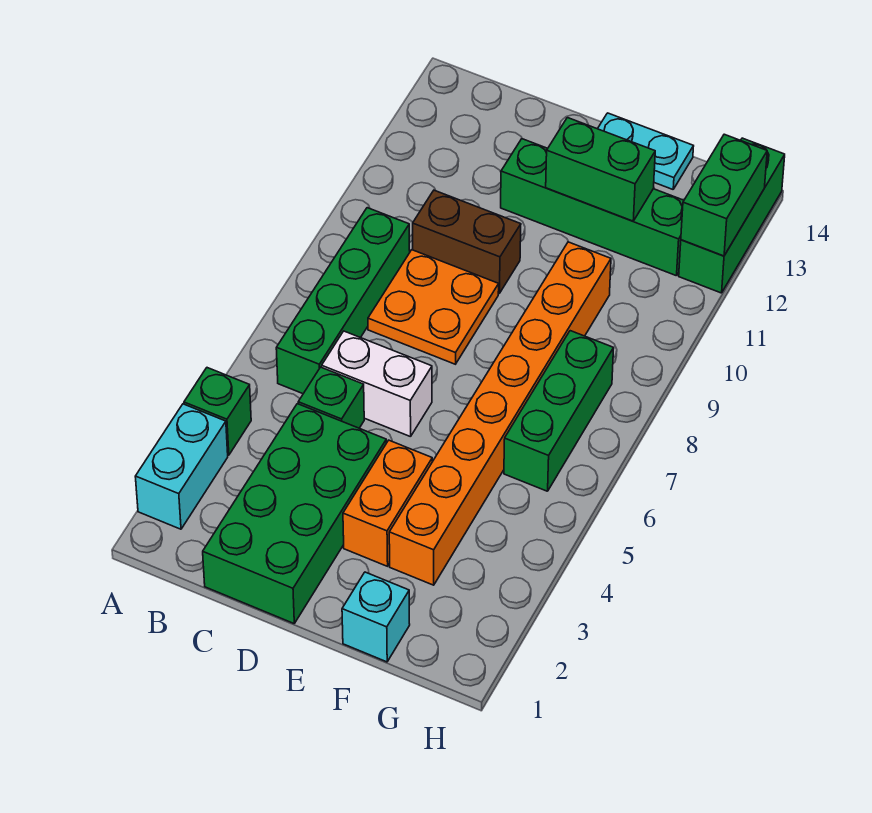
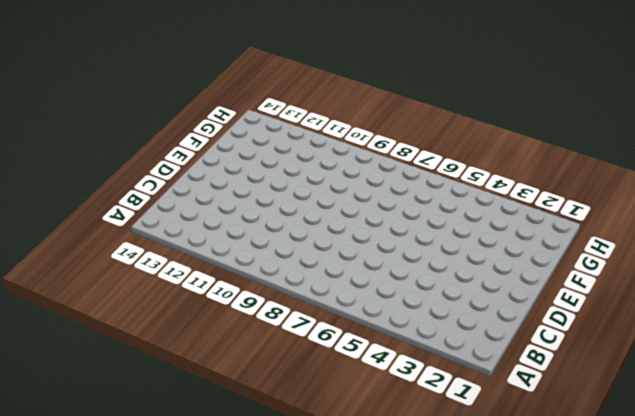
none -> cyan 1x2 brick [135,404,228,529]
none -> green 1x1 brick [184,368,251,455]
none -> green 1x4 brick [276,208,410,394]

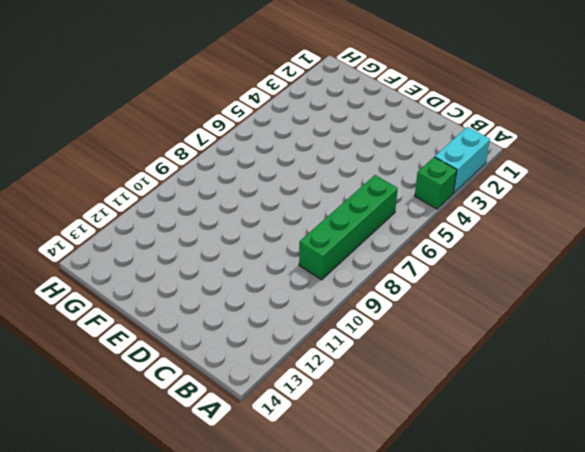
none -> green 2x4 brick [203,404,386,623]
none -> green 1x1 brick [298,367,364,428]
none -> white 1x2 brick [322,331,432,437]

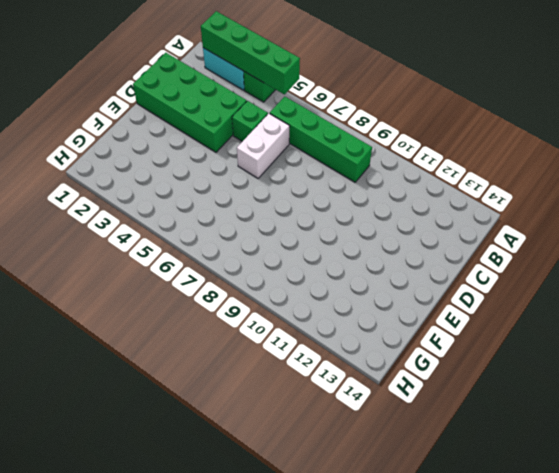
green 1x4 brick [201,11,300,94] -> green 1x4 brick turned to [501,139,684,276]
none -> orange 2x2 plate [368,250,499,364]
none -> brown 1x2 brick [413,190,521,293]
none -> orange 1x2 brick [343,440,432,566]

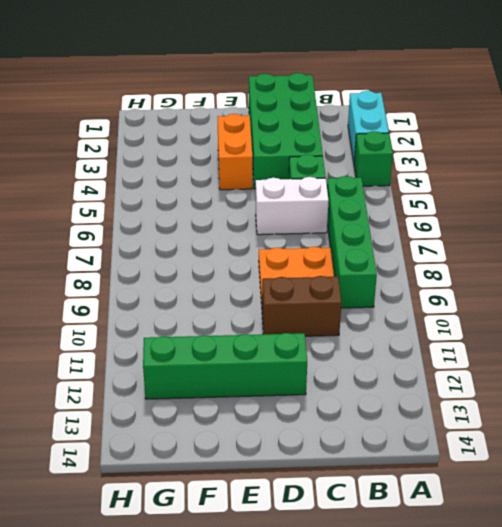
none -> cyan 1x2 plate [598,113,694,189]
none -> cyan 1x1 brick [342,572,410,662]
none -> orange 1x8 brick [389,242,611,585]

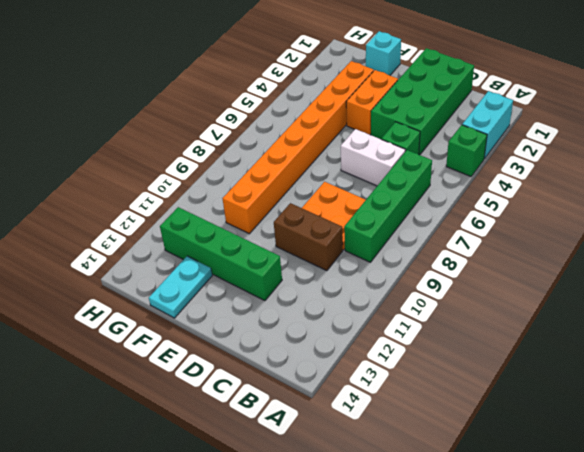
cyan 1x2 plate [149,256,212,318] -> cyan 1x2 plate turned to [598,113,694,189]
none -> green 1x3 brick [504,331,614,491]
none -> green 1x3 brick [679,138,785,293]
none -> green 1x2 brick [546,118,655,221]

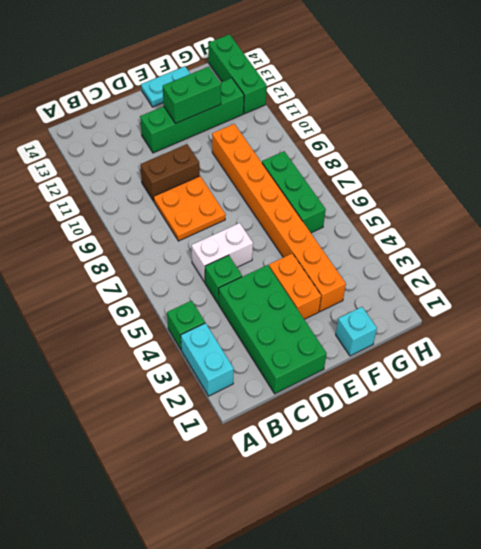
none -> green 1x4 brick [276,208,410,394]
none -> green 1x2 brick [681,134,767,256]

